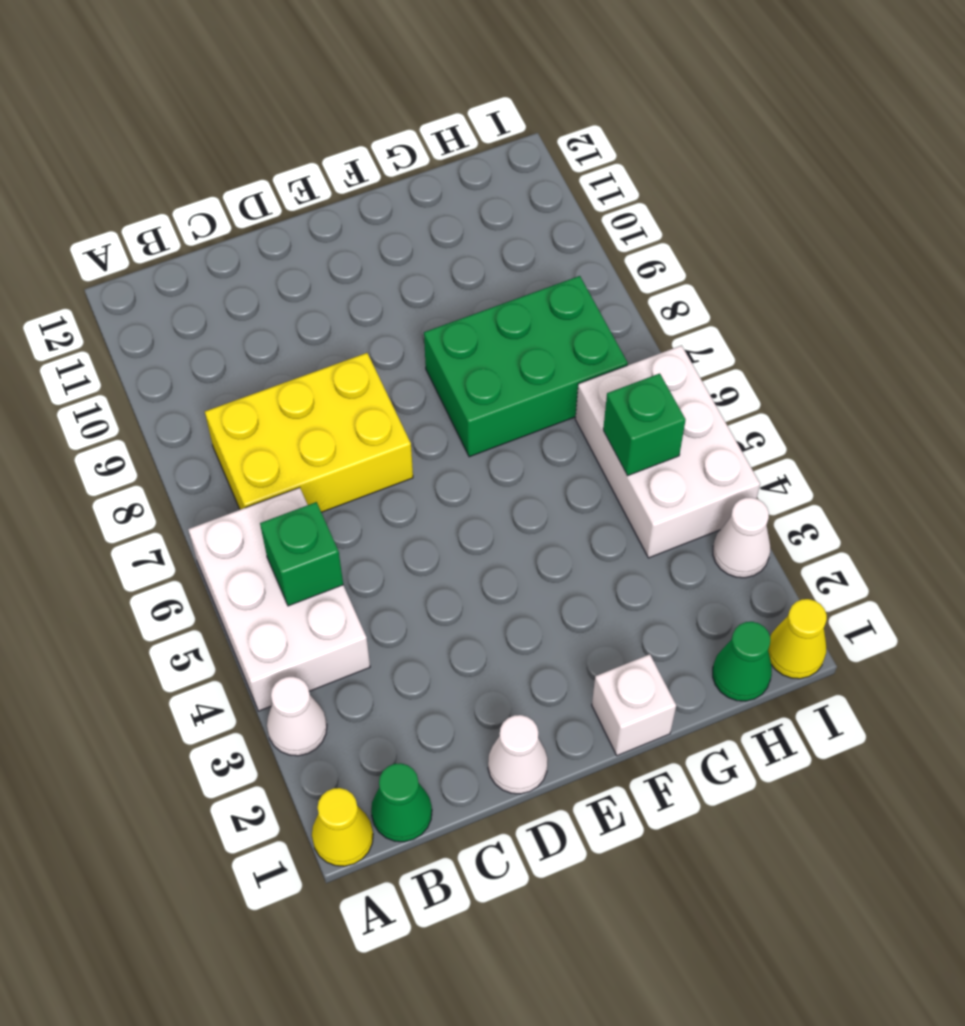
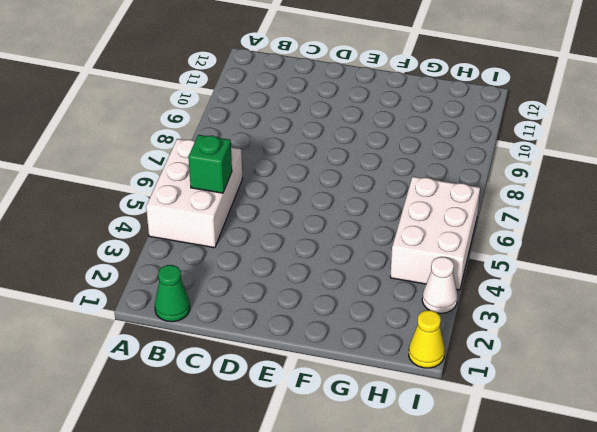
none -> yellow 1x1 cone [312,788,373,866]
none -> white 1x1 cone [267,677,327,756]
none -> yellow 2x3 brick [205,353,413,512]

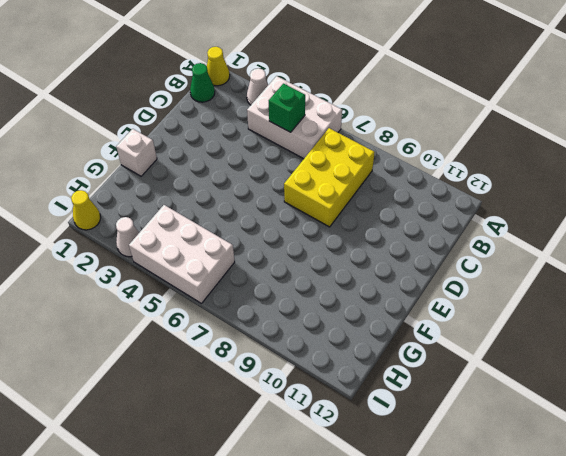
none -> white 1x1 cone [488,715,548,794]
none -> green 2x3 brick [424,276,628,457]
none -> green 1x1 cone [713,622,772,701]

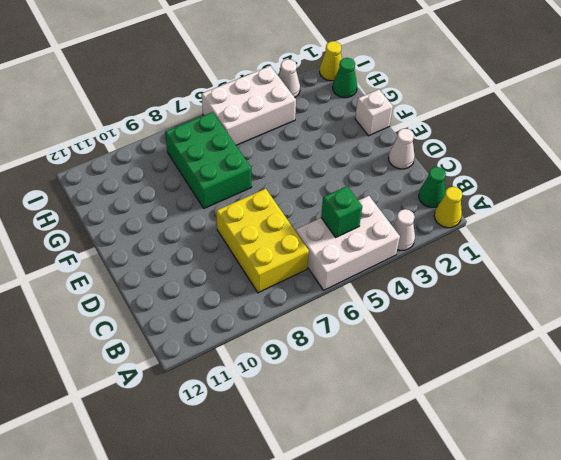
none -> green 1x1 brick [603,374,685,476]

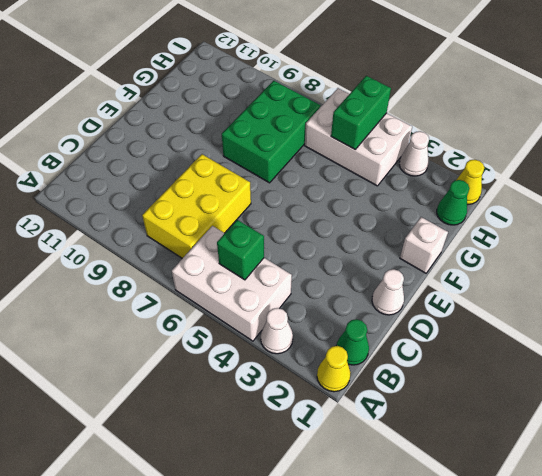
green 1x2 brick [331,76,391,149] -> green 1x1 brick [603,374,685,476]

